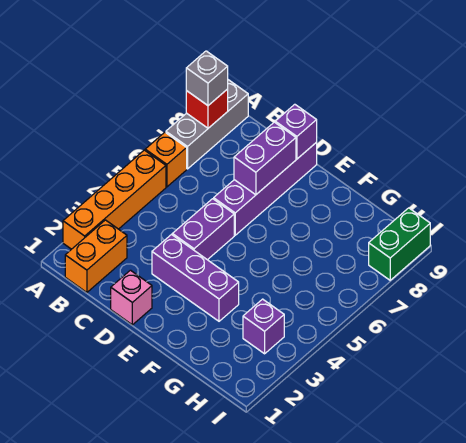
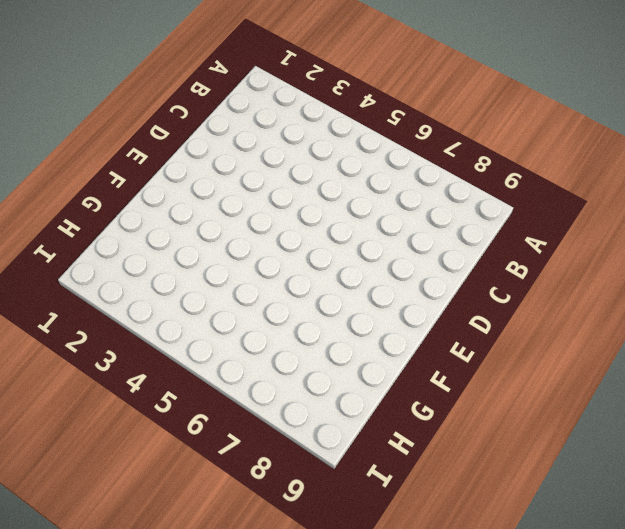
none -> orange 1x4 brick [63,150,166,249]
none -> orange 1x1 brick [145,132,187,187]
none -> grey 1x3 brick [166,80,248,169]

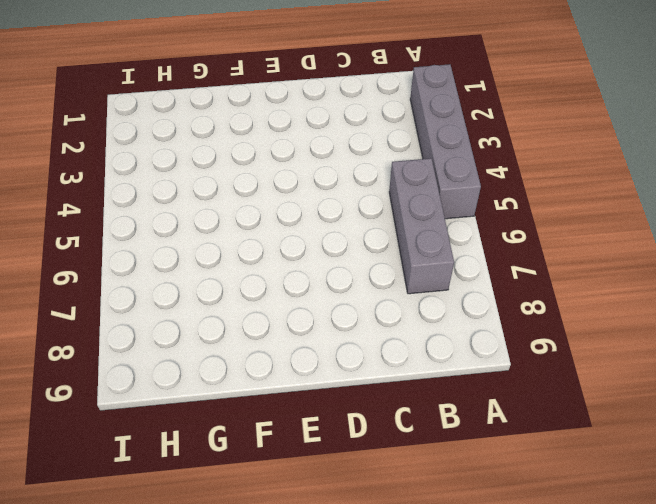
grey 1x4 brick [410,64,481,219] -> orange 1x4 brick [63,150,166,249]
grey 1x3 brick [389,158,454,294] -> grey 1x3 brick moved to [166,80,248,169]
none -> orange 1x1 brick [145,132,187,187]
none -> orange 1x2 brick [65,220,127,292]
none -> pink 1x1 brick [111,270,152,325]

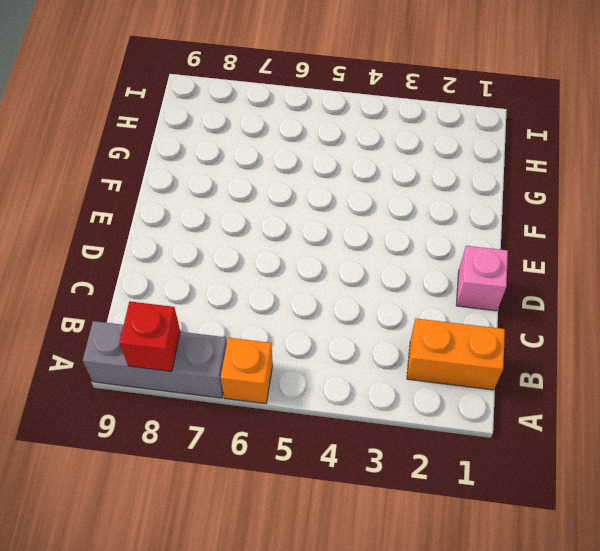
none -> orange 1x4 brick [63,150,166,249]
none -> purple 1x3 brick [152,235,239,321]
none -> purple 1x2 brick [172,199,234,260]

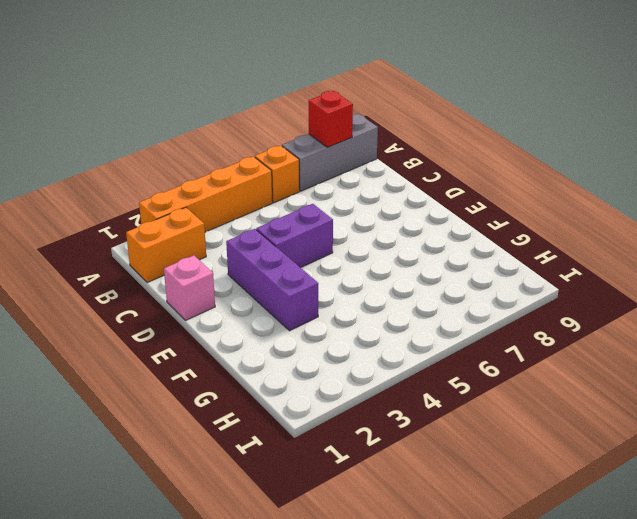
none -> purple 1x4 brick [214,143,317,235]
none -> purple 1x1 brick [243,299,284,354]
none -> green 1x2 brick [369,208,430,280]

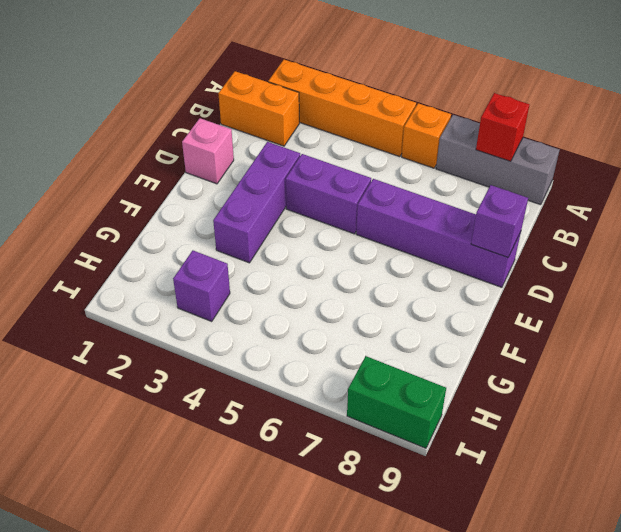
none -> purple 1x2 brick [234,122,296,195]
none -> grey 1x1 brick [186,51,228,105]

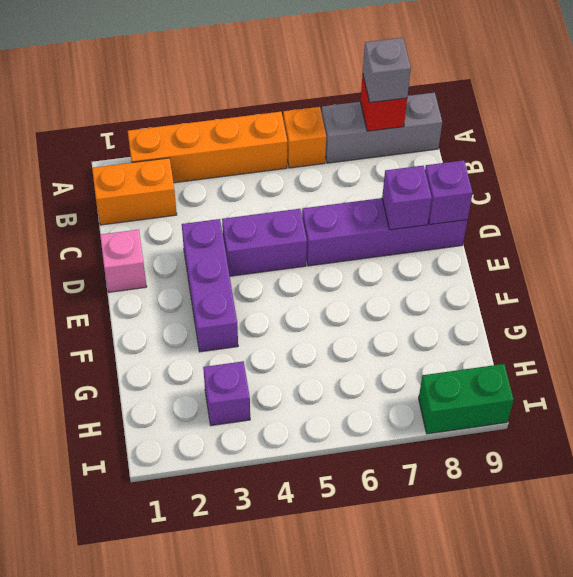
purple 1x1 brick [382,166,432,230] -> purple 1x2 brick [234,122,296,195]

